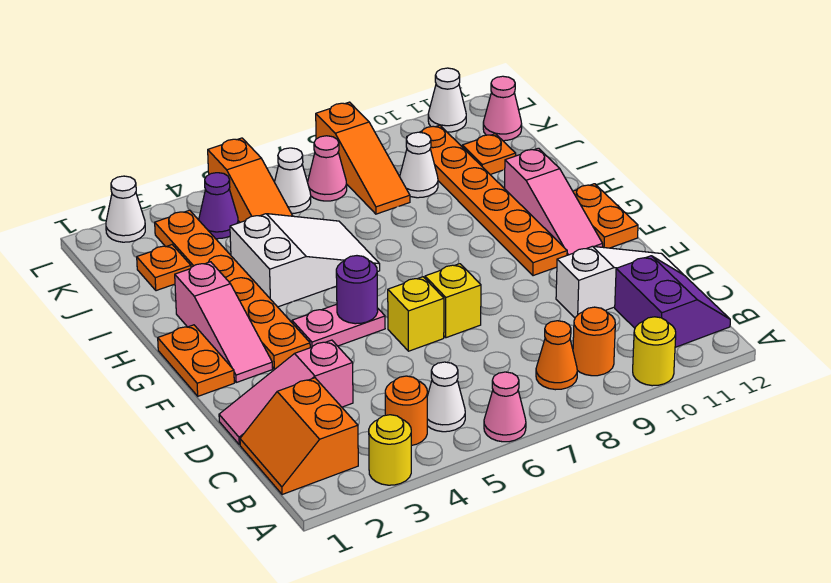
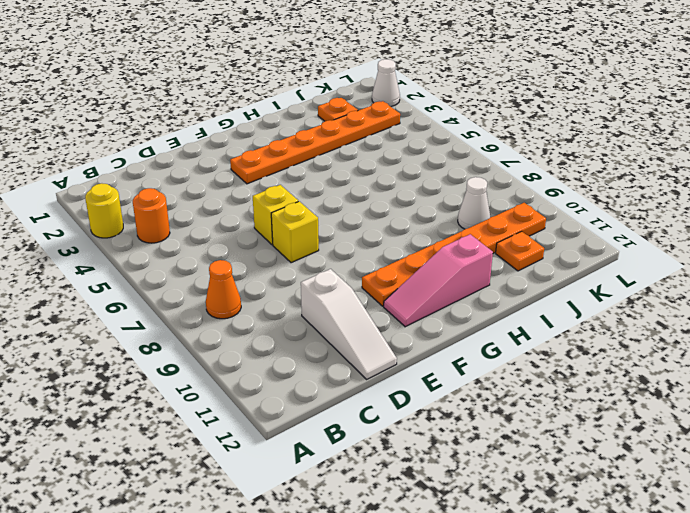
none -> pink 1x1 cone [484,372,526,442]
none -> yellow 1x1 round brick [633,317,676,386]
none -> orange 2x2 slope [240,378,358,495]
none -> white 1x1 cone [427,362,465,432]

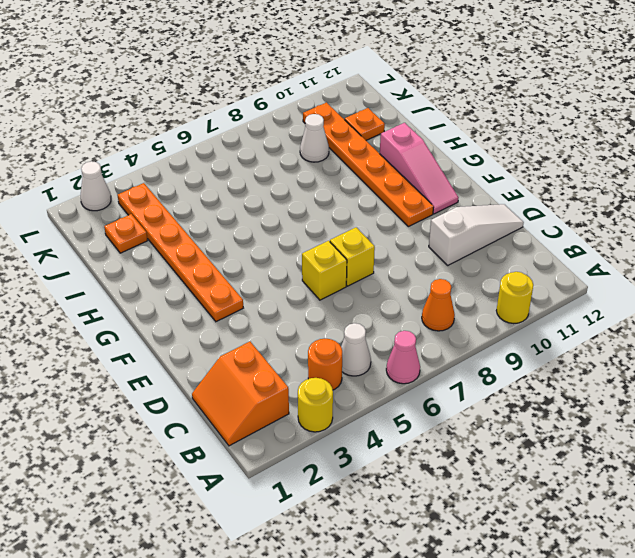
none -> orange 1x1 round brick [573,307,615,376]
none -> purple 2x2 slope [615,256,730,347]
none -> pink 1x3 slope [219,340,353,445]
none -> orange 1x2 plate [158,325,234,396]

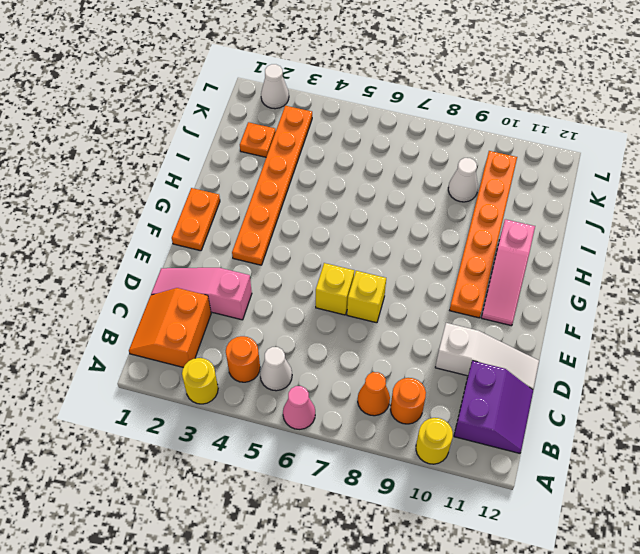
none -> pink 1x3 slope [175,262,273,382]
none -> pink 1x2 plate [292,304,385,348]
none -> orange 1x2 plate [573,184,638,248]
none -> white 2x3 slope [230,214,380,307]

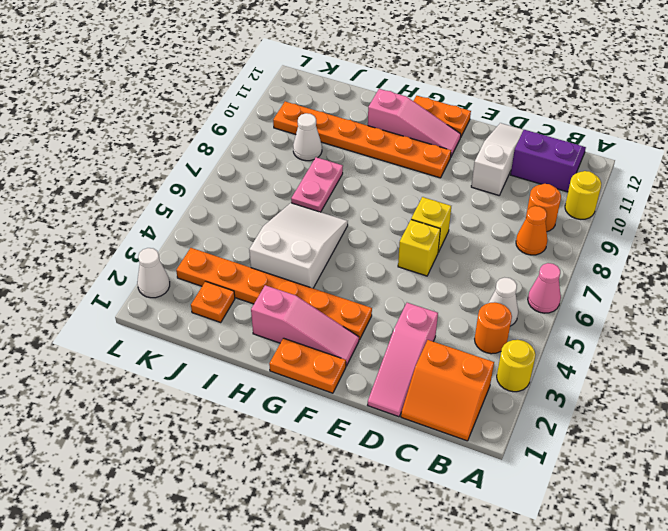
pink 1x2 plate [291,157,343,212] -> pink 1x2 plate moved to [292,304,385,348]
none -> orange 1x3 slope [208,138,293,222]
none -> orange 1x3 slope [316,102,410,214]
none -> orange 1x1 plate [462,134,516,175]
none -> purple 1x1 cone [199,173,238,239]

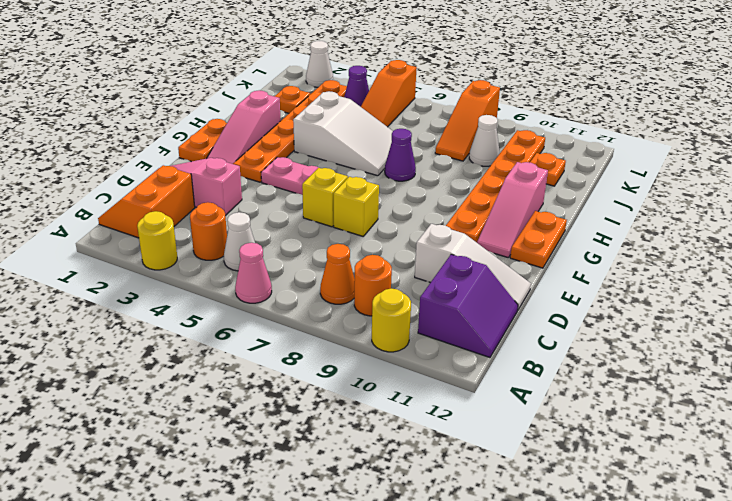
purple 1x1 cone [385,129,416,181] -> none
none -> white 1x1 cone [275,148,311,213]
none -> pink 1x1 cone [308,136,347,201]
none -> pink 1x1 cone [483,76,522,141]
none -> white 1x1 cone [428,68,466,132]

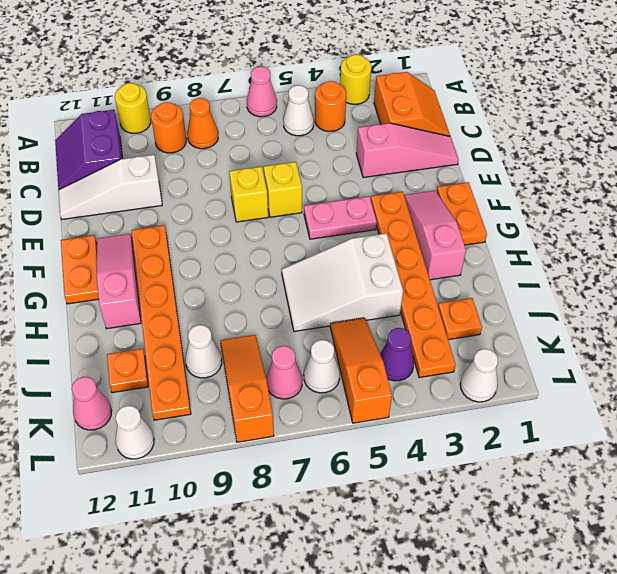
none -> purple 1x1 round brick [336,256,378,324]

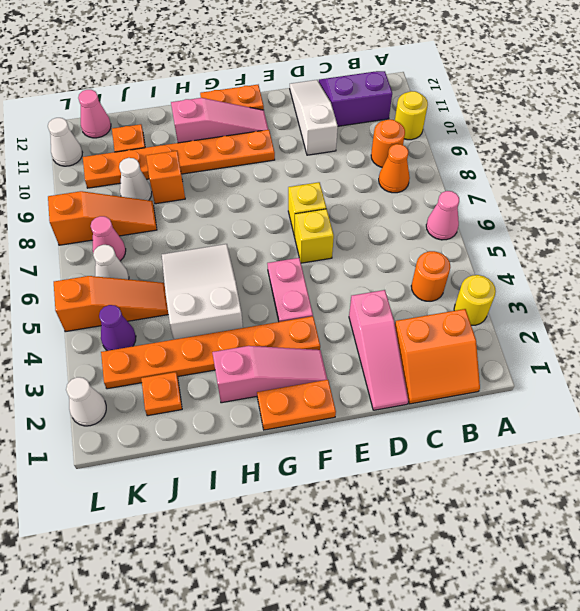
orange 1x1 brick [146,151,185,204] -> none
none -> white 1x1 cone [427,362,465,432]
none -> purple 1x1 round brick [336,256,378,324]

